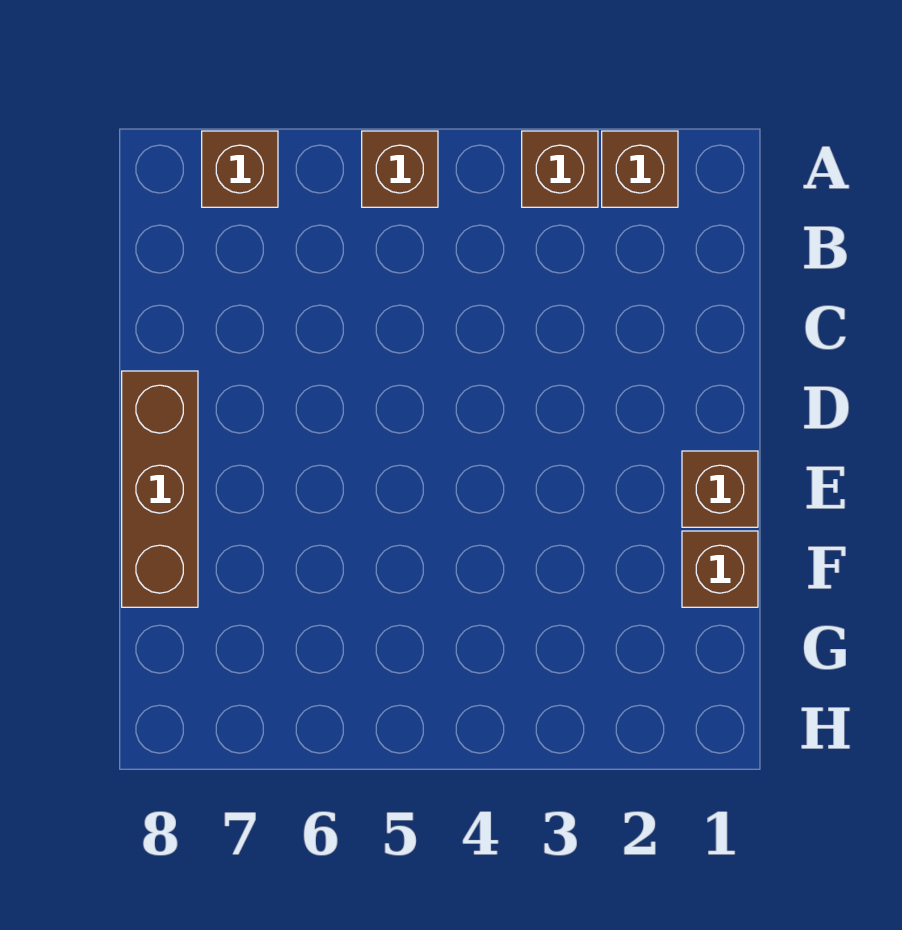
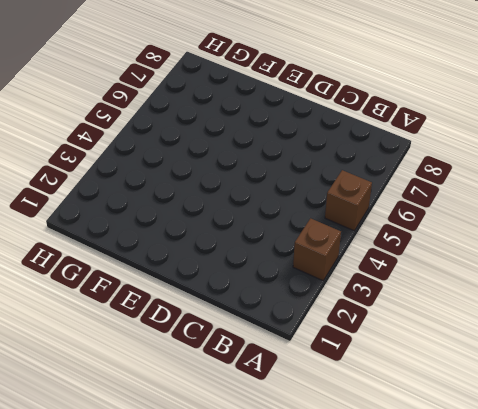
none -> brown 1x1 brick [602,131,678,207]
none -> brown 1x1 brick [202,131,278,207]

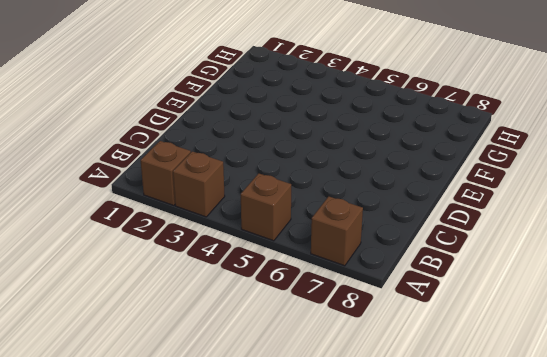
none -> brown 1x3 brick [122,371,198,607]
none -> brown 1x1 brick [682,451,758,527]

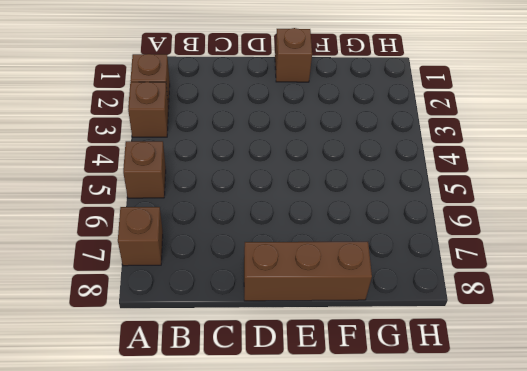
none -> brown 1x1 brick [682,531,758,607]

